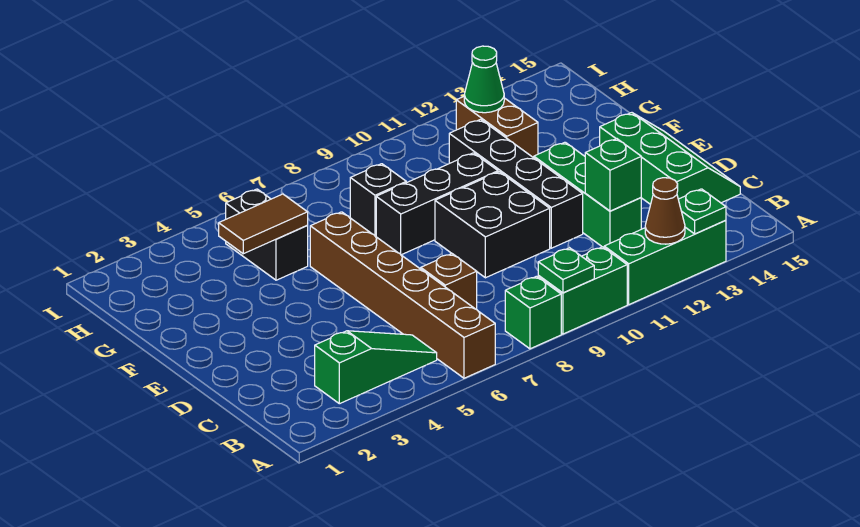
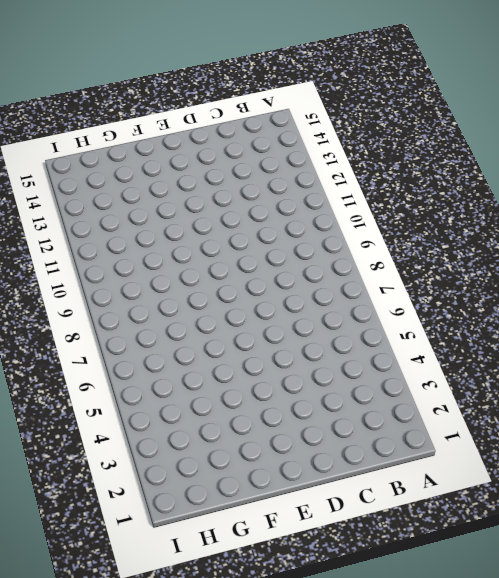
none -> brown 1x6 brick [310,212,495,378]
none -> green 1x1 brick [505,276,561,349]
none -> green 1x2 brick [538,247,627,334]

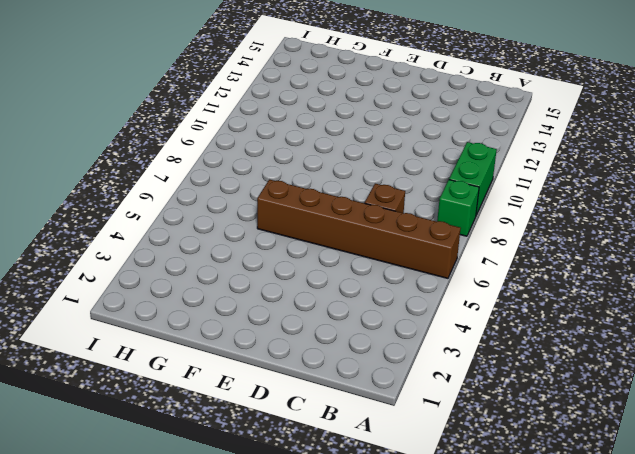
none -> green 1x3 brick [604,220,726,304]
none -> green 1x3 slope [315,331,437,404]
none -> green 1x3 brick [534,142,641,247]

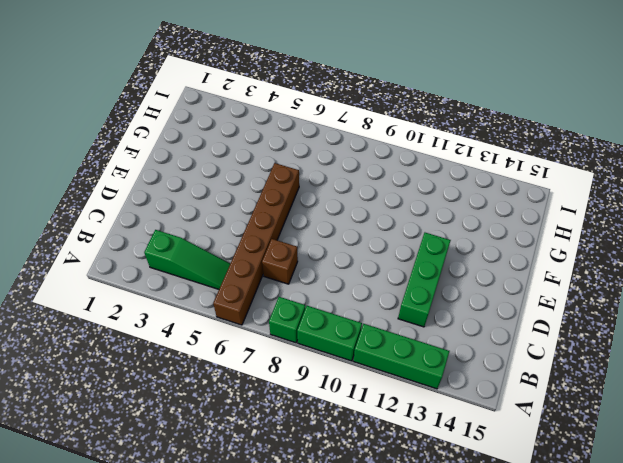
none -> green 2x3 slope [600,113,740,205]
none -> black 2x2 brick [435,172,550,278]
none -> black 1x4 brick [449,119,583,248]

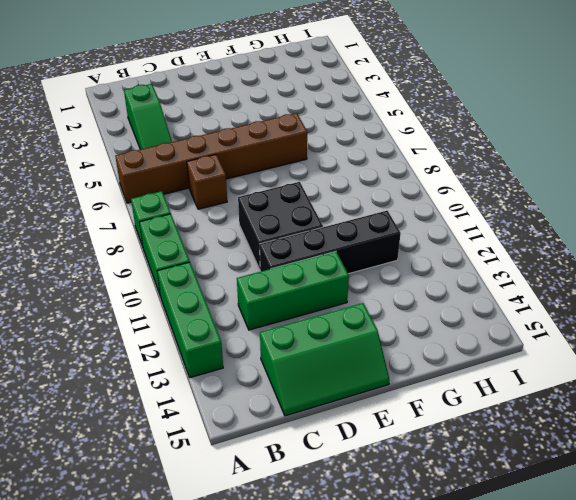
none -> black 1x3 brick [376,153,498,255]
none -> black 1x2 brick [226,189,308,280]
none -> black 1x1 brick [350,164,406,236]

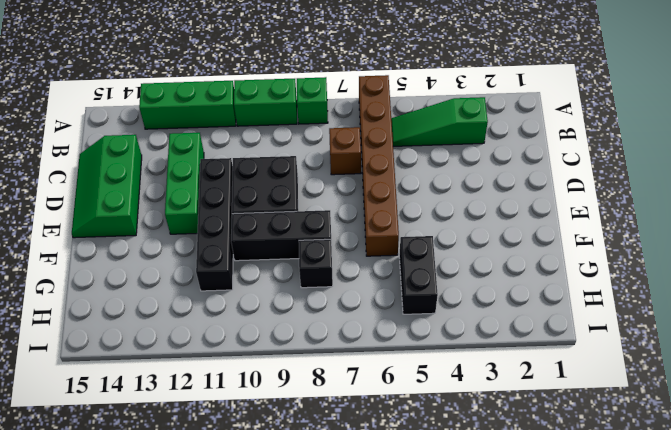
none -> brown 1x2 brick [456,97,538,158]
none -> green 1x1 plate [538,248,594,293]
none -> brown 1x1 cone [645,178,685,244]

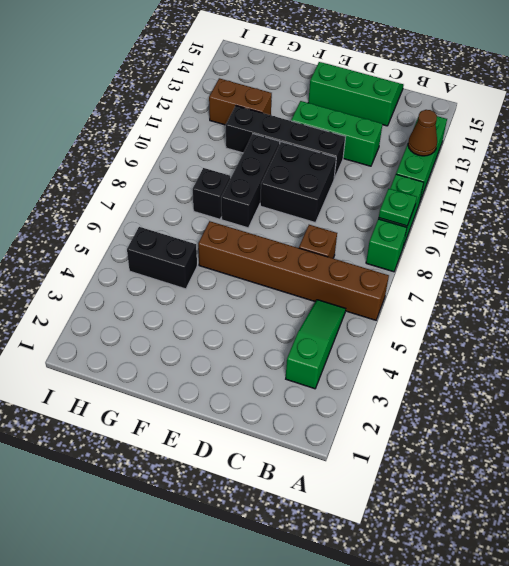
none -> green 1x1 plate [678,189,726,234]
none -> green 1x1 brick [585,139,641,211]
none -> brown 1x2 tile [219,194,308,254]

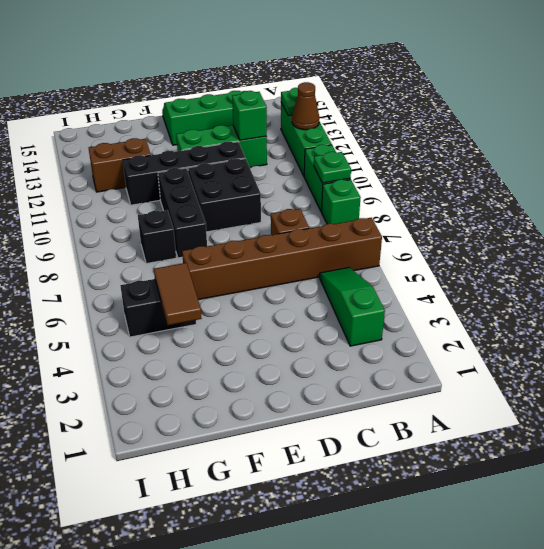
none -> green 1x1 cone [464,46,504,113]

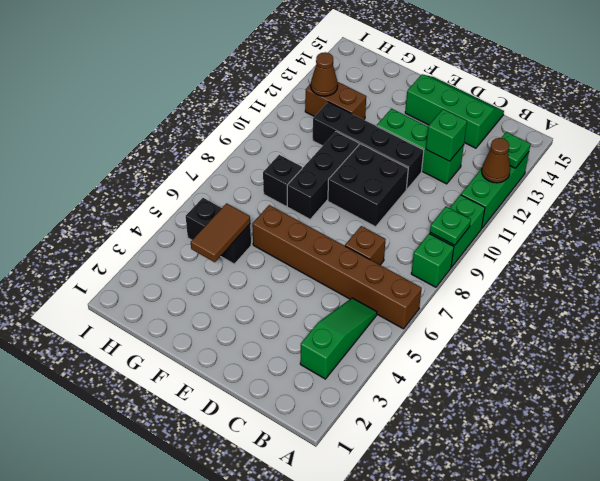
brown 1x1 cone [311,52,338,96] -> green 1x1 cone [464,46,504,113]

